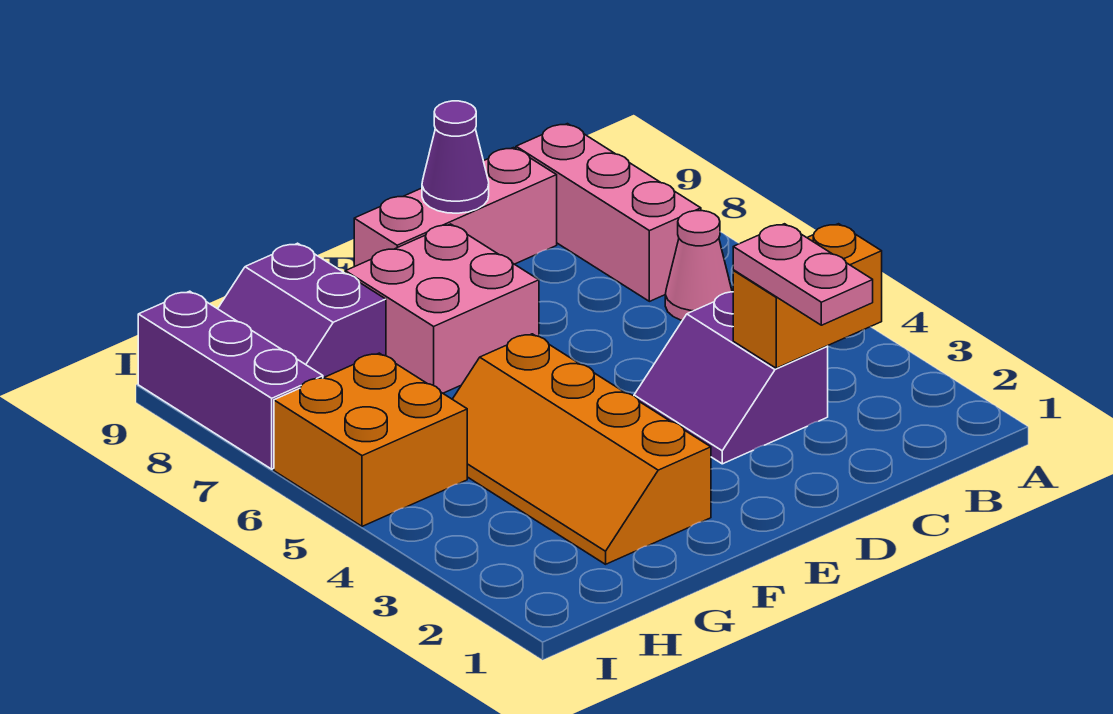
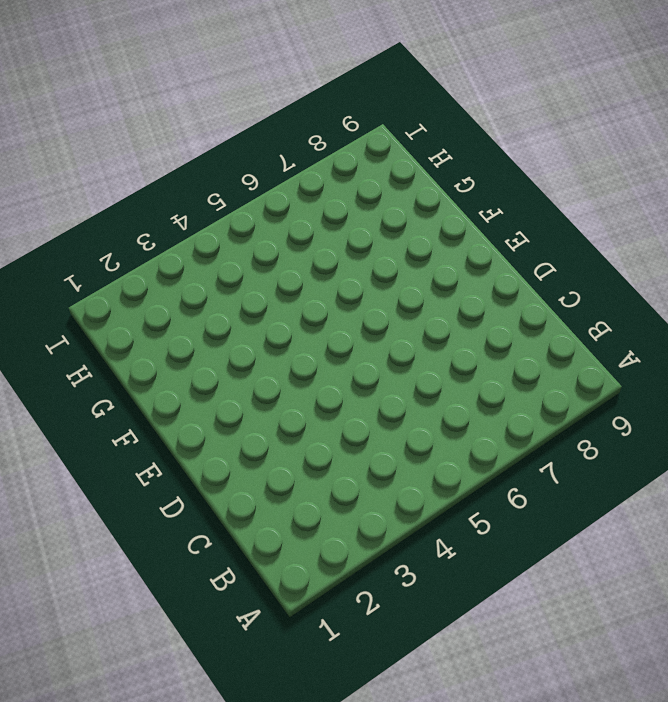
none -> pink 1x1 cone [665,211,732,320]
none -> pink 1x3 brick [516,124,701,301]
none -> purple 2x2 slope [634,292,828,464]

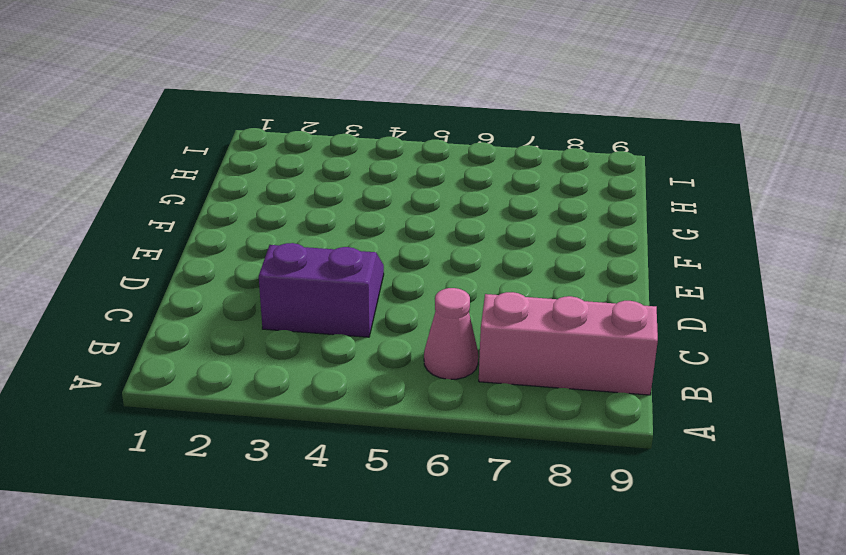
none -> pink 1x3 brick [354,148,557,267]
none -> pink 2x2 brick [345,224,539,393]
none -> orange 2x4 slope [452,334,711,564]

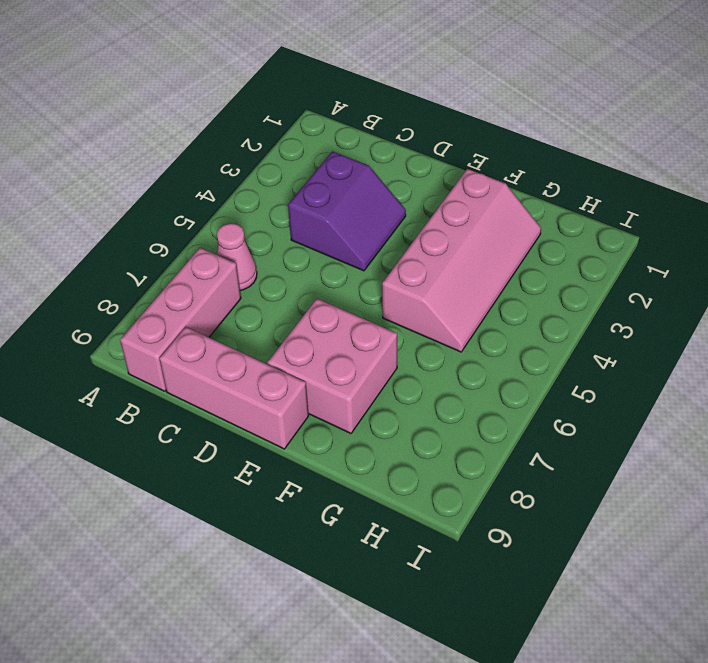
pink 2x4 slope [382,169,541,352] -> orange 2x4 slope [452,334,711,564]
none -> purple 2x2 slope [218,243,386,378]
none -> orange 2x2 brick [274,353,467,526]
none -> purple 1x3 brick [138,291,323,469]

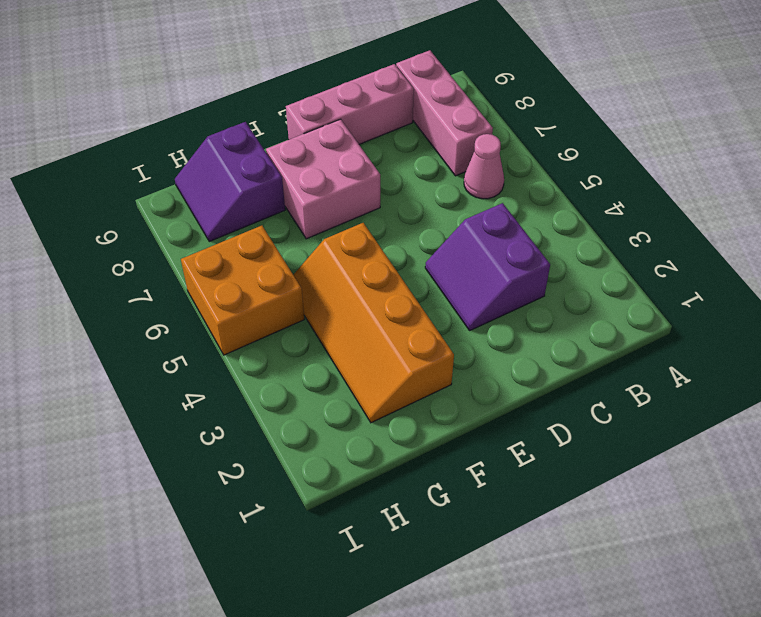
none -> purple 1x3 brick [138,291,323,469]
none -> orange 1x2 brick [733,224,882,368]
none -> purple 1x1 cone [422,101,489,213]

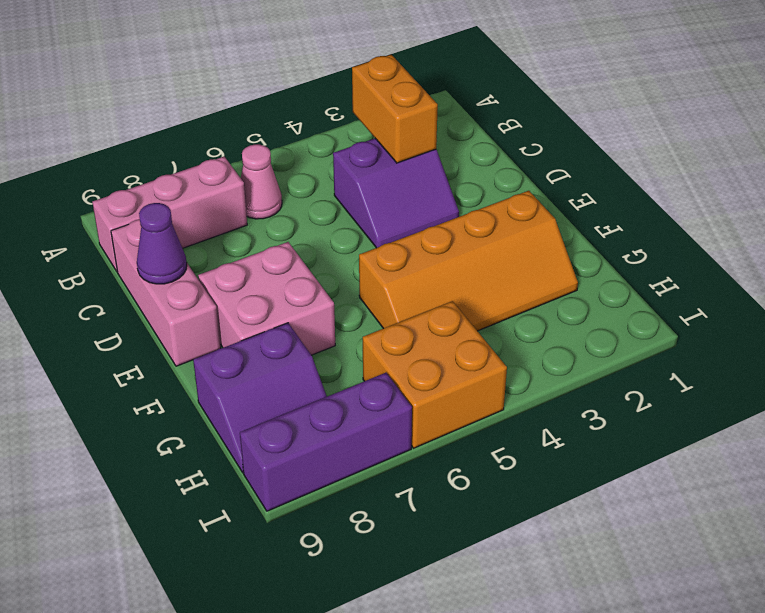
none -> pink 1x2 plate [733,224,873,325]

